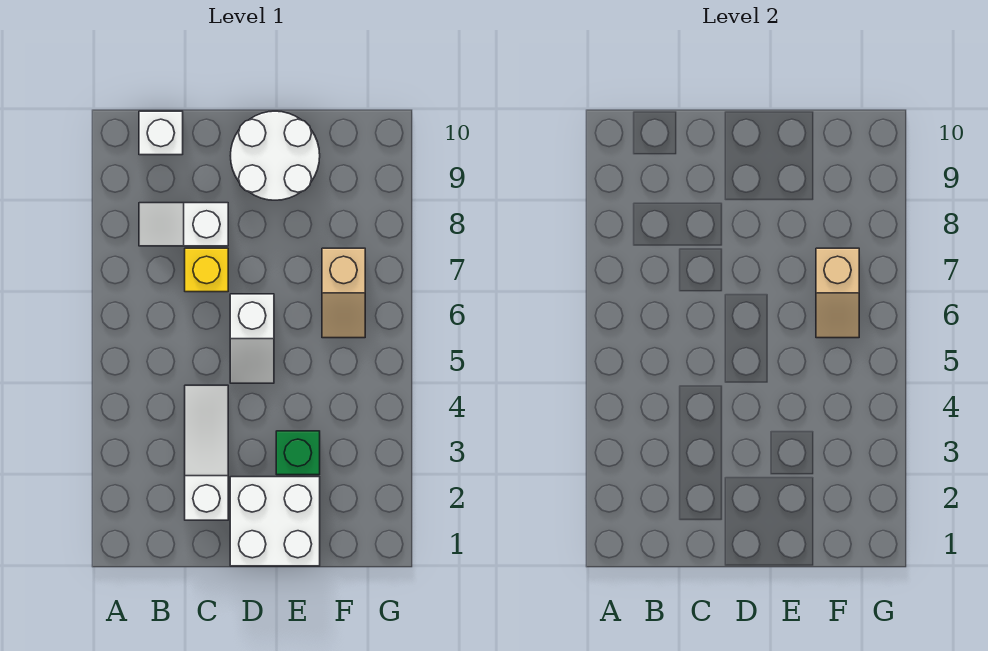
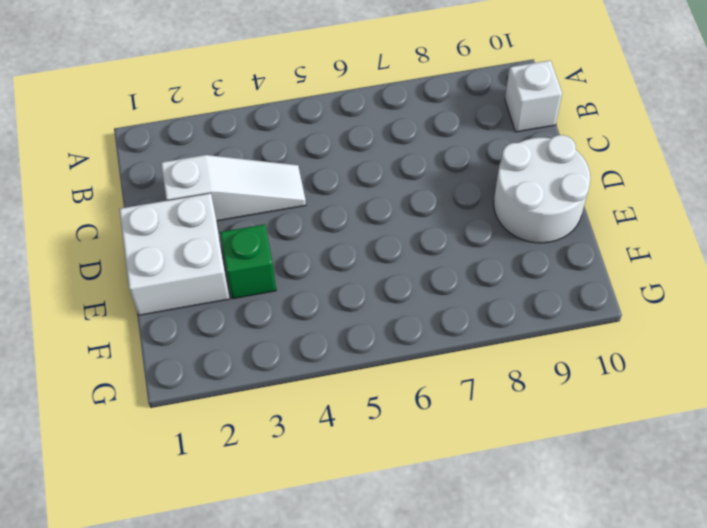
none -> white 1x2 slope [139,203,228,246]
none -> yellow 1x1 brick [185,248,228,292]

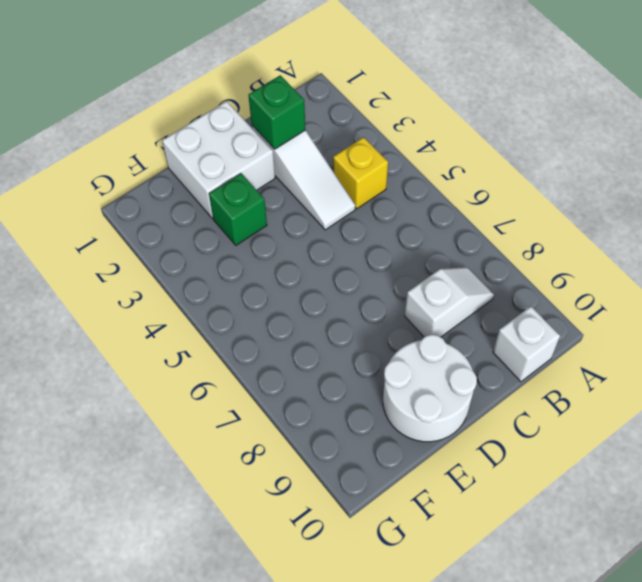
yellow 1x1 brick [333,137,388,209] -> yellow 1x1 brick moved to [185,248,228,292]
green 1x1 brick [248,75,305,149] -> none
none -> white 1x2 slope [230,294,274,383]
none -> tan 1x2 slope [322,248,365,338]

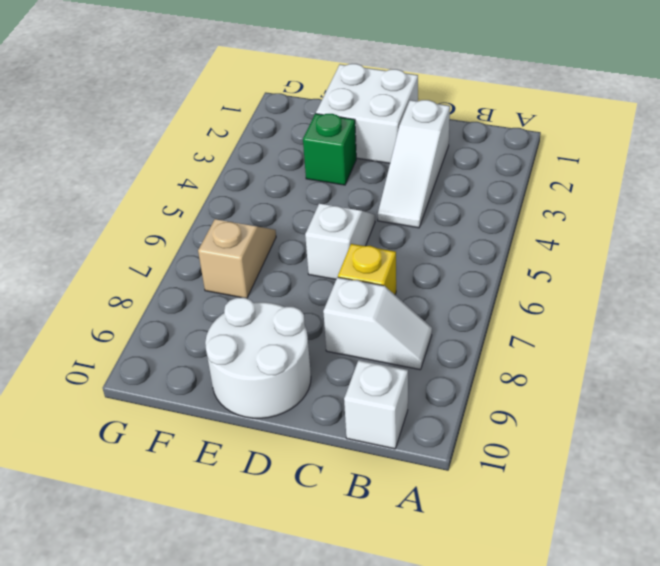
none -> tan 1x2 slope [816,248,859,338]

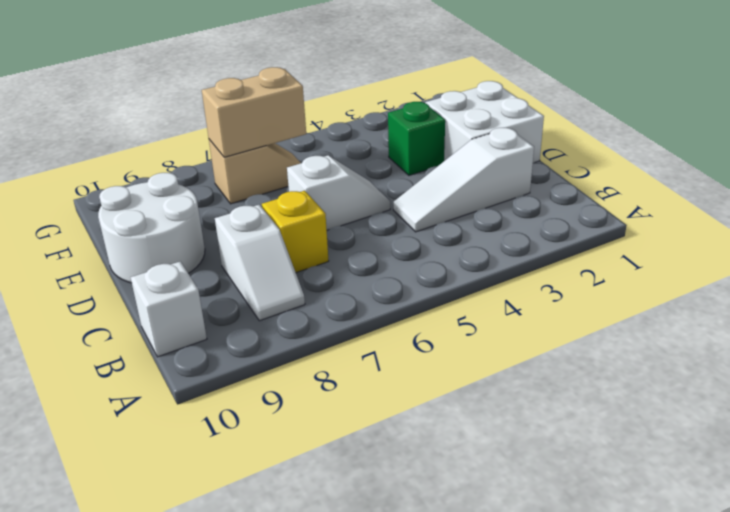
tan 1x2 brick [202,67,306,157] -> tan 1x2 slope [816,248,859,338]

